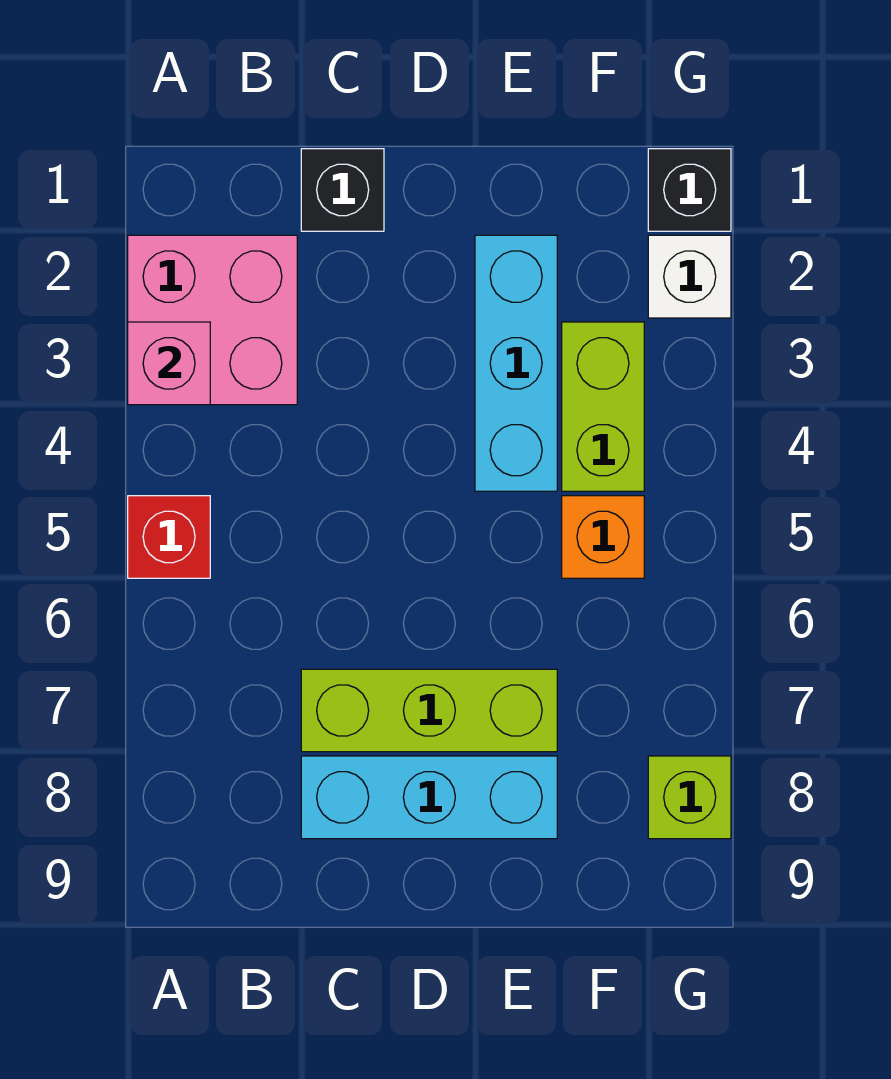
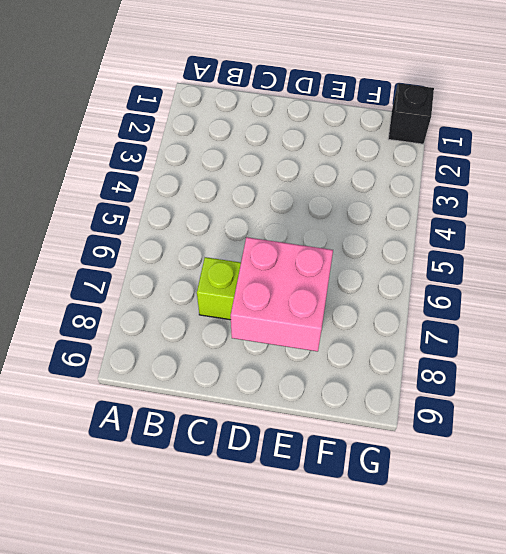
pink 2x2 brick [231,237,333,351] -> pink 2x2 brick moved to [128,235,297,405]
none -> red 1x1 brick [128,496,210,578]
none -> black 1x1 brick [301,149,384,231]
none -> cyan 1x3 brick [301,756,557,839]

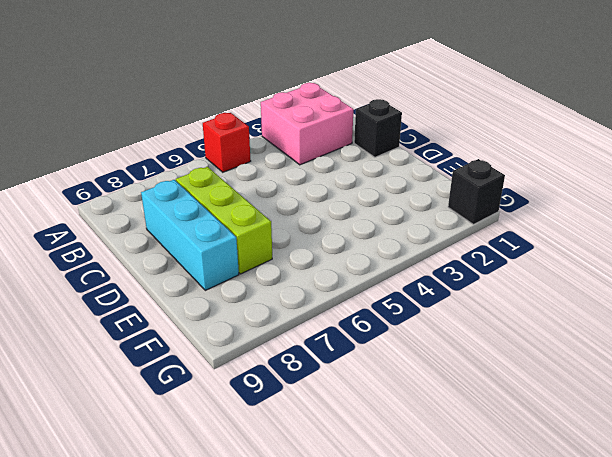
none -> cyan 1x3 brick [475,235,557,491]
none -> lime 1x2 brick [562,322,644,491]
none -> orange 1x1 brick [562,496,644,578]

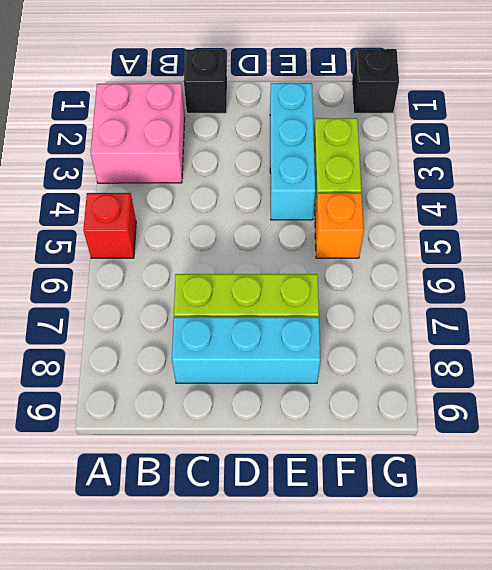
none -> white 1x1 brick [648,235,731,318]
none -> lime 1x1 brick [648,756,731,839]
none -> pink 1x1 brick [128,322,210,405]

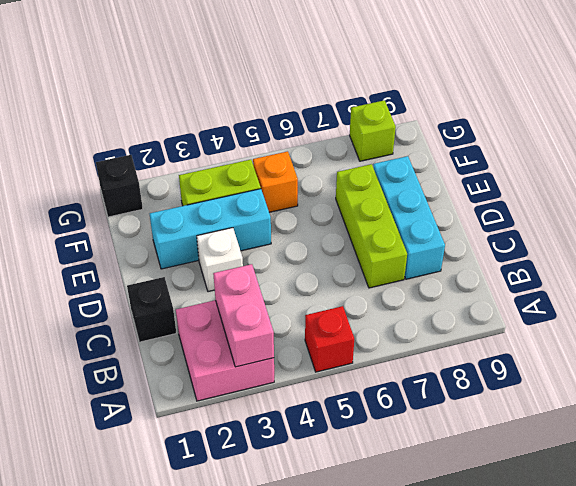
pink 1x2 brick [213,264,274,367] -> pink 1x1 brick [128,322,210,405]
white 1x1 brick [197,228,243,292] -> white 1x1 brick moved to [648,235,731,318]

